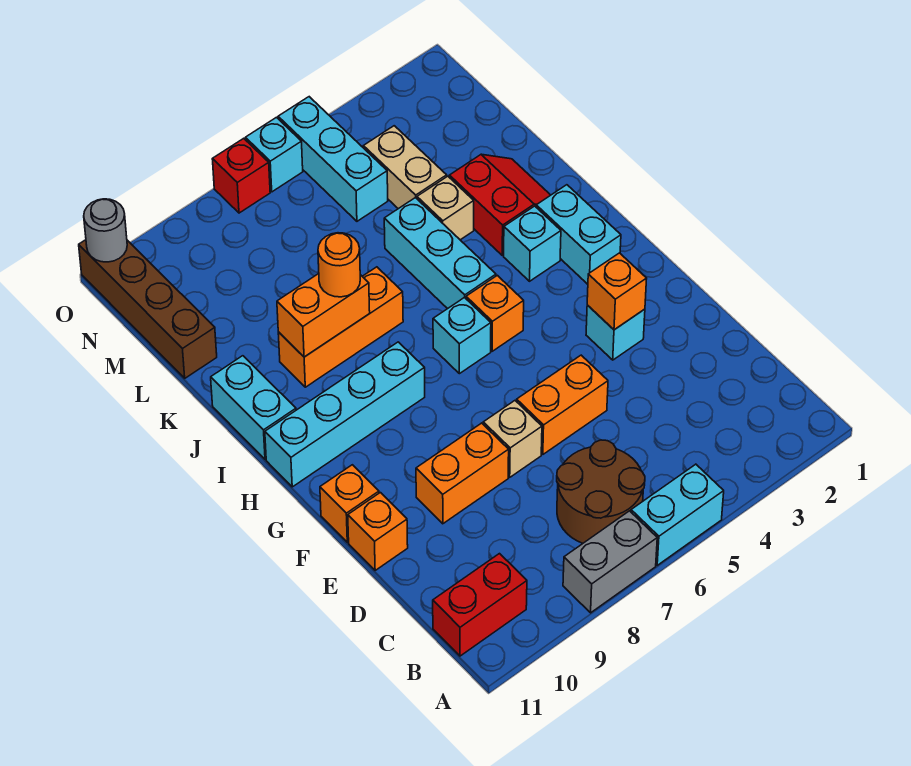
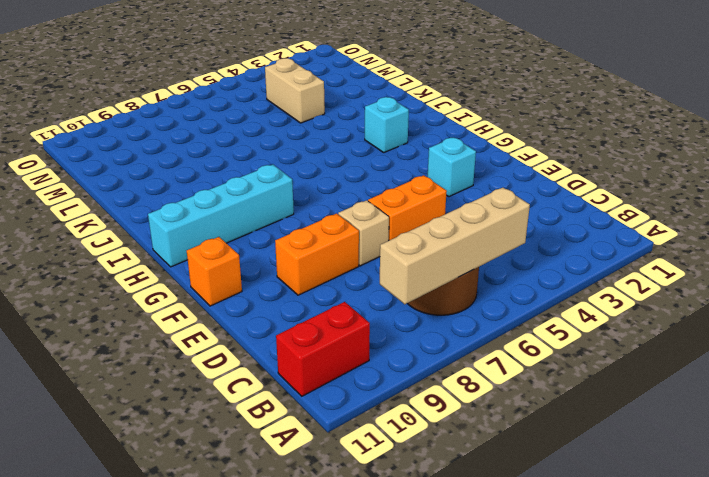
tan 1x4 brick [380,187,530,304] -> none
none -> cyan 1x2 brick [631,464,724,565]
none -> grey 1x2 brick [563,511,657,613]
none -> orange 1x1 brick [348,493,408,570]

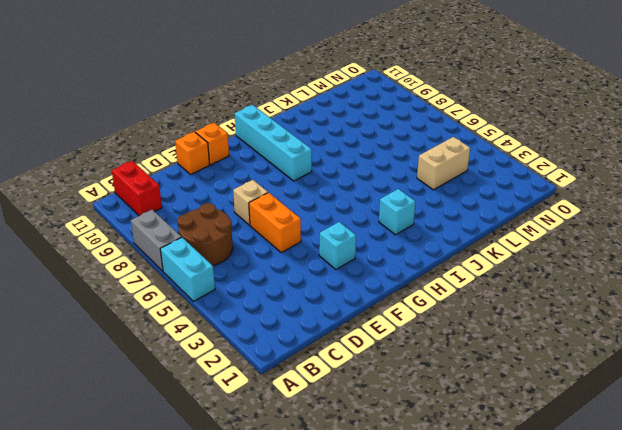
none -> orange 1x2 brick [416,423,509,524]
none -> cyan 1x2 brick [536,185,621,284]
none -> orange 1x1 brick [466,275,524,351]

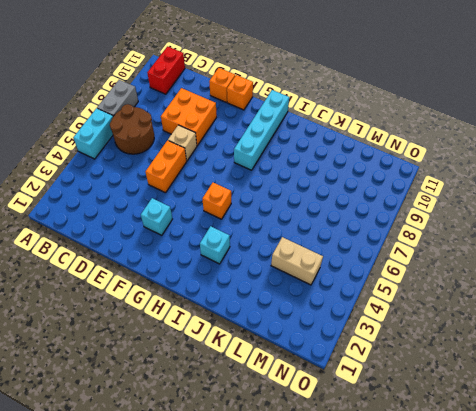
orange 2x2 brick [161,88,217,146] -> orange 1x2 brick [416,423,509,524]
none -> cyan 1x2 brick [536,185,621,284]
none -> cyan 1x1 brick [433,297,491,374]
none -> cyan 1x3 brick [384,198,496,309]

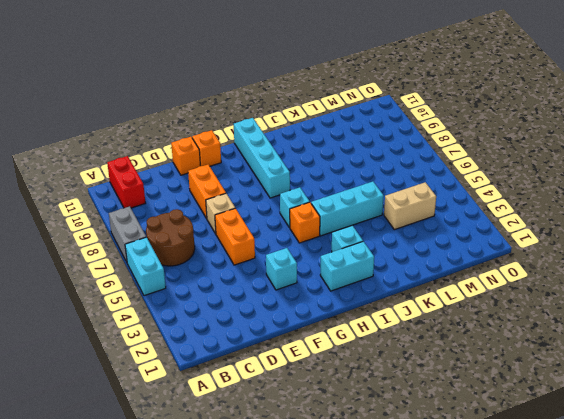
none -> cyan 1x2 brick [211,356,296,459]
none -> red 2x2 slope [449,154,550,255]
none -> orange 1x3 brick [278,267,403,387]

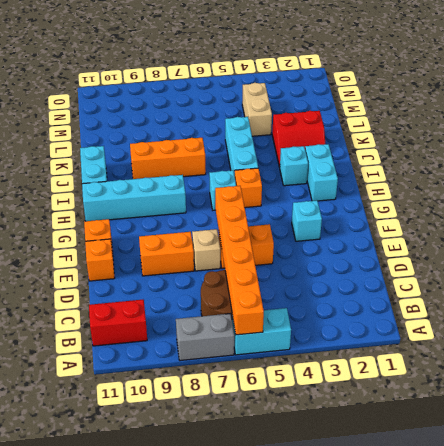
orange 1x6 brick [215,186,264,335] -> none
red 2x2 slope [272,111,325,168] -> red 2x2 slope turned to [449,154,550,255]
none -> tan 1x1 brick [417,176,474,240]
none -> brown 1x4 brick [79,240,217,378]
none -> cyan 1x3 brick [278,97,388,221]

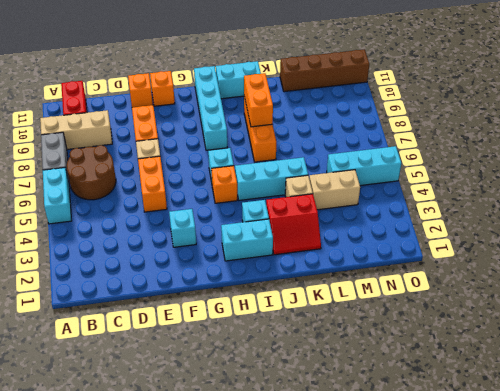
tan 1x3 brick [40,110,112,149] -> none
none -> cyan 1x1 brick [245,117,303,192]
none -> red 1x1 brick [212,138,270,213]
none -> orange 1x1 brick [587,253,647,330]

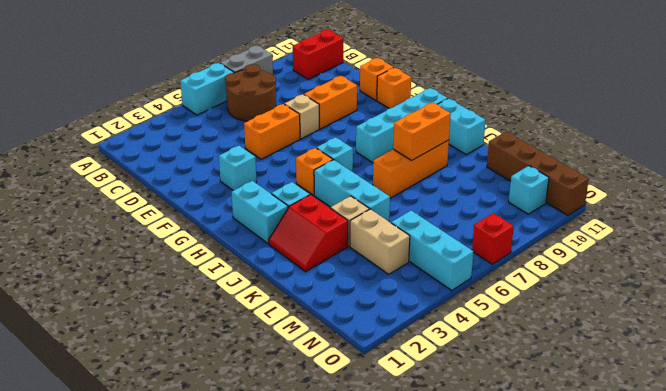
cyan 1x1 brick [509,166,549,214] -> cyan 1x1 brick moved to [245,117,303,192]
none -> orange 1x1 brick [587,253,647,330]
none -> grey 1x1 round brick [84,199,127,262]
none -> orange 1x1 round brick [318,233,360,297]

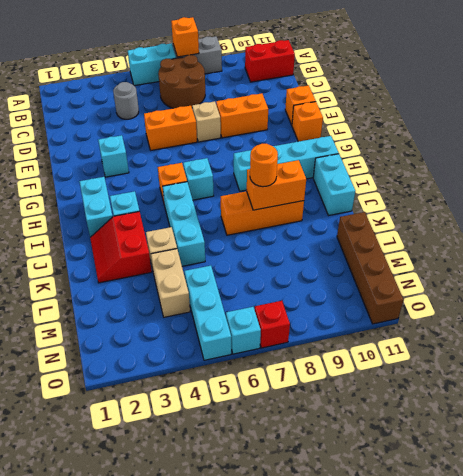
orange 1x1 brick [171,17,199,57] -> orange 1x1 brick moved to [587,253,647,330]
grey 1x1 round brick [113,82,139,119] -> grey 1x1 round brick moved to [84,199,127,262]

